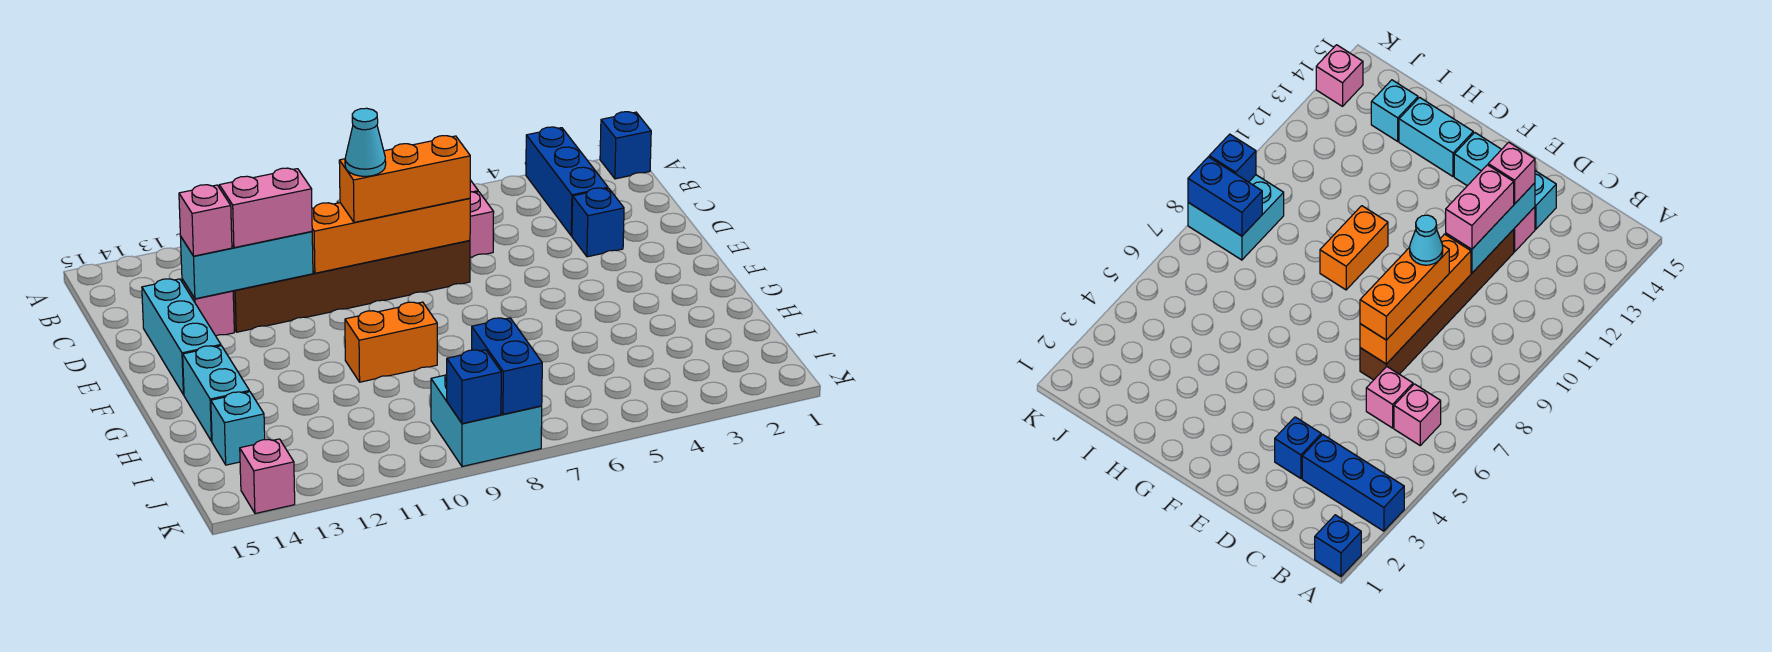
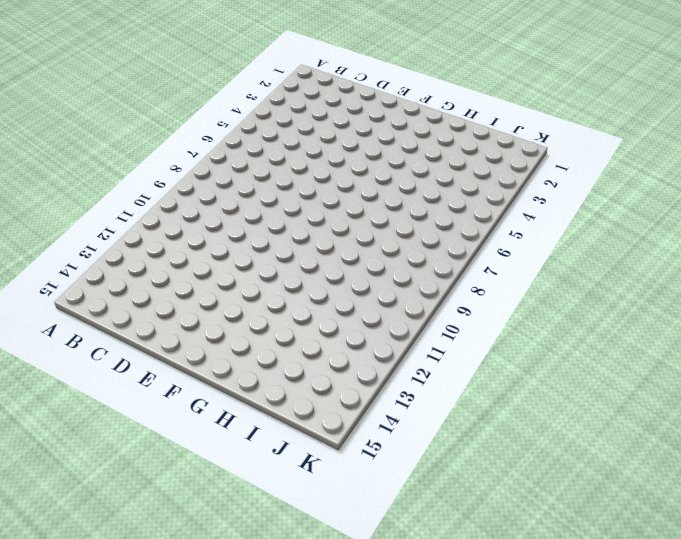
none -> blue 1x1 brick [600,112,651,179]
none -> blue 1x3 brick [526,127,608,236]
none -> pink 1x1 brick [1394,384,1441,445]

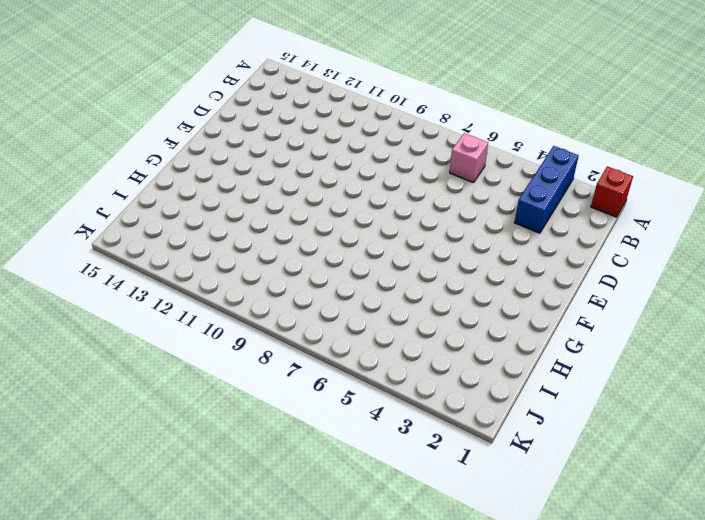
red 1x1 brick [591,166,633,217] -> blue 1x1 brick [600,112,651,179]
none -> pink 1x1 brick [470,192,494,257]
none -> blue 1x1 brick [572,188,624,257]
none -> brown 1x6 brick [233,240,470,332]

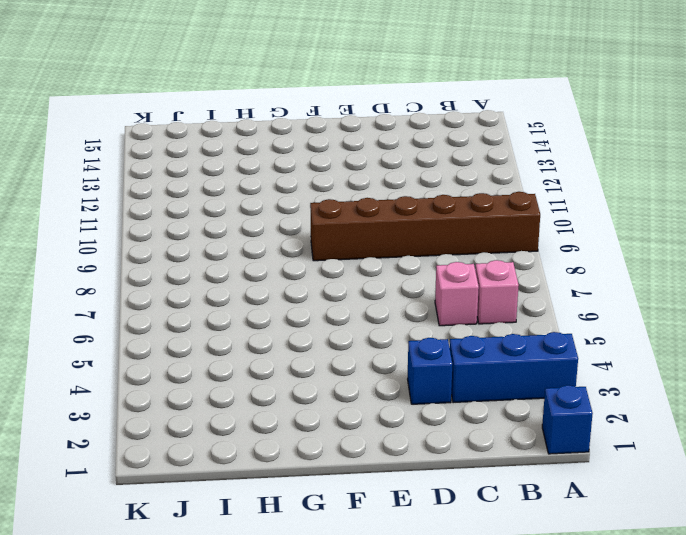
brown 1x6 brick [310,192,540,261] -> brown 1x6 brick turned to [233,240,470,332]
none -> pink 1x1 brick [182,279,234,336]
none -> cyan 1x3 brick [142,279,221,395]
none -> orange 1x2 brick [345,302,437,382]

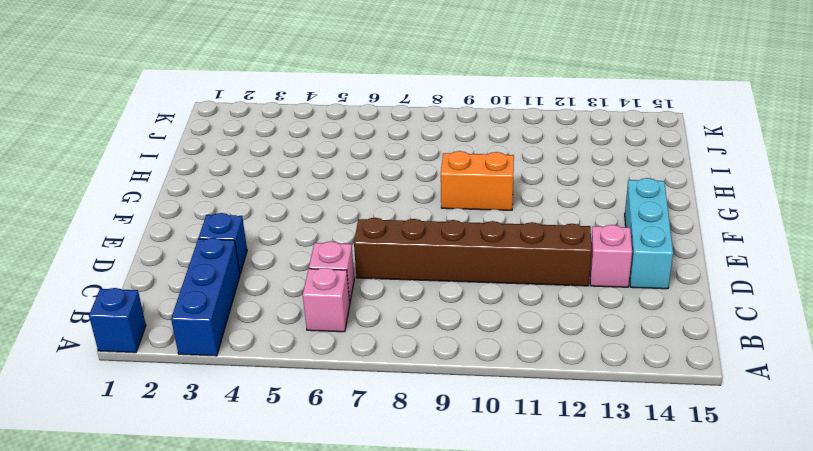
none -> cyan 1x2 brick [183,346,250,441]
none -> cyan 1x1 brick [211,392,265,465]
none -> cyan 2x2 brick [431,374,542,467]

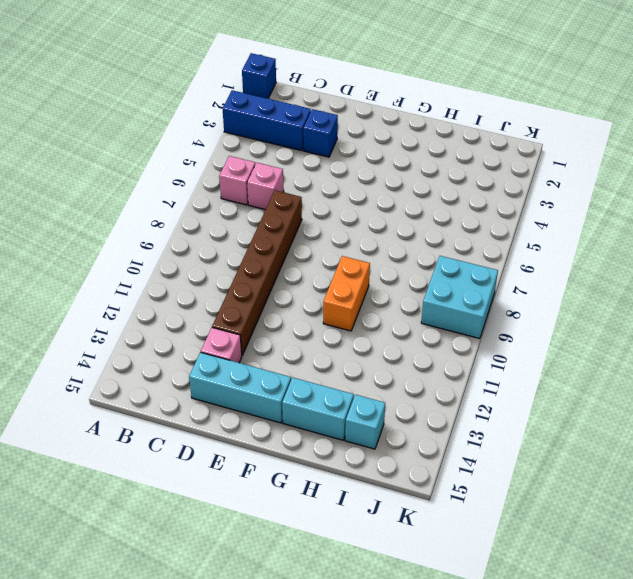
none -> pink 1x1 brick [240,439,295,514]
none -> orange 1x4 brick [312,198,470,273]
none -> cyan 1x3 brick [180,231,313,299]

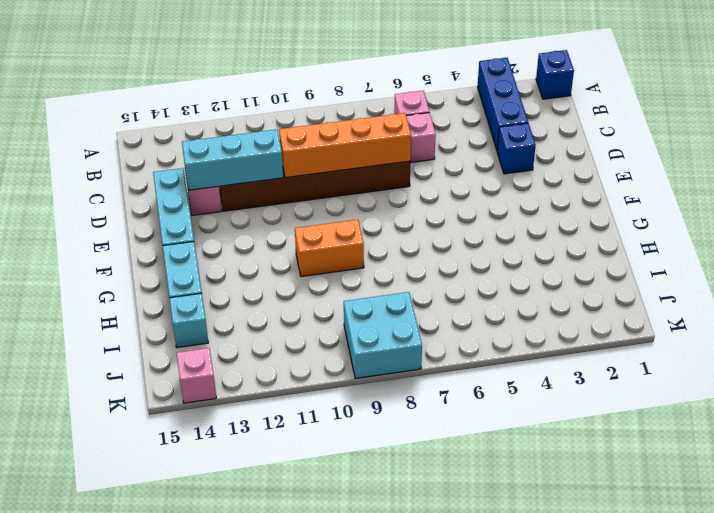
none -> blue 1x2 brick [472,318,542,414]
none -> blue 1x1 brick [447,350,501,424]
none -> orange 1x3 brick [339,136,470,222]

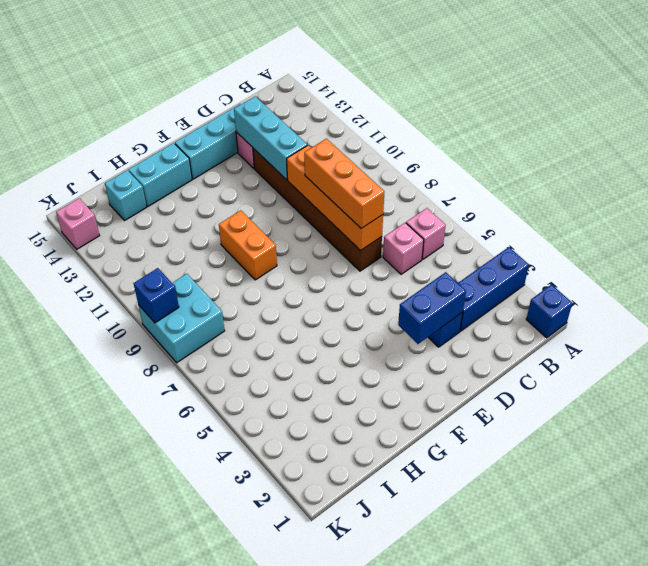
blue 1x2 brick [398,272,466,344] -> blue 1x2 brick moved to [472,318,542,414]
none -> pink 1x2 brick [219,168,312,248]
none -> pink 1x1 brick [179,185,232,256]
none -> cyan 1x1 cone [345,108,386,176]

